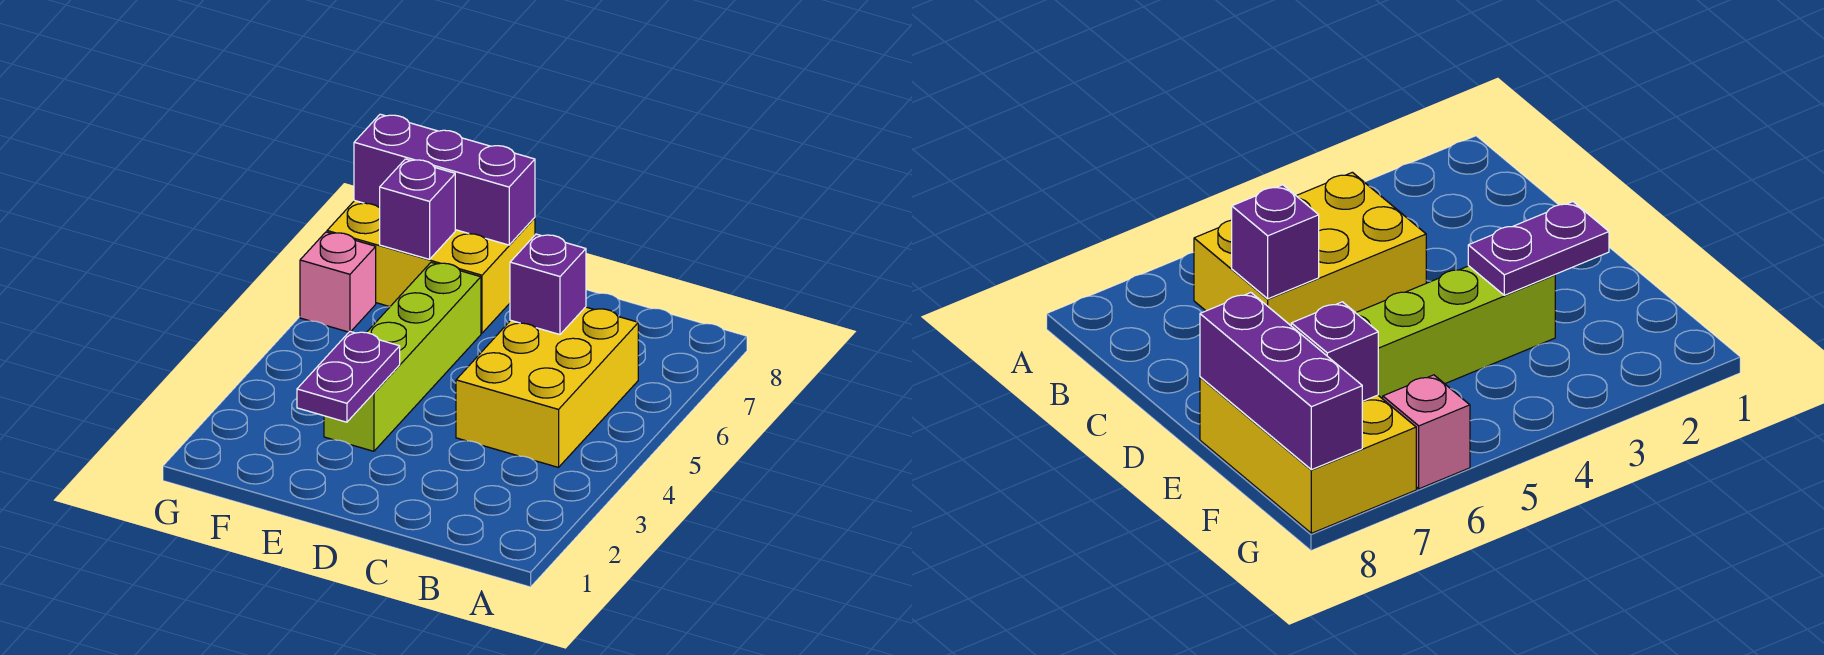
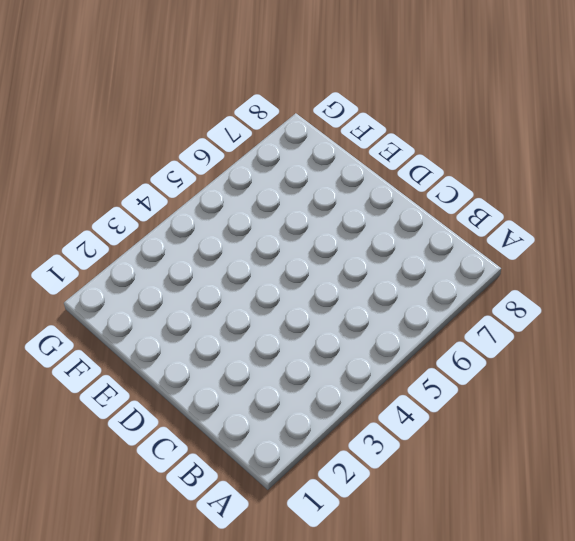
none -> yellow 2x3 brick [456,307,638,467]
none -> lime 1x4 brick [324,262,481,451]

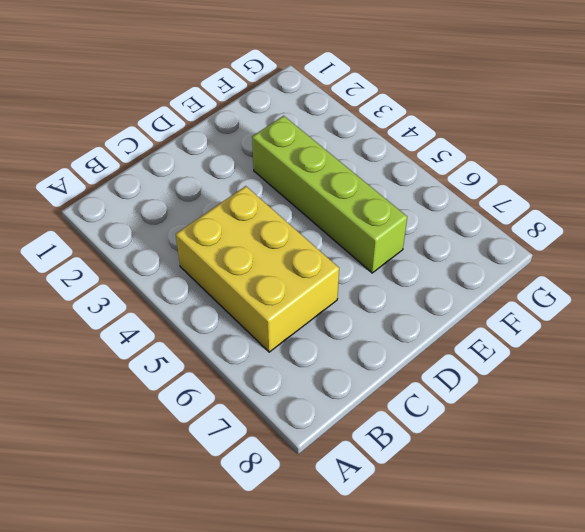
none -> yellow 2x3 brick [327,201,535,333]
none -> pink 1x1 brick [300,232,376,332]

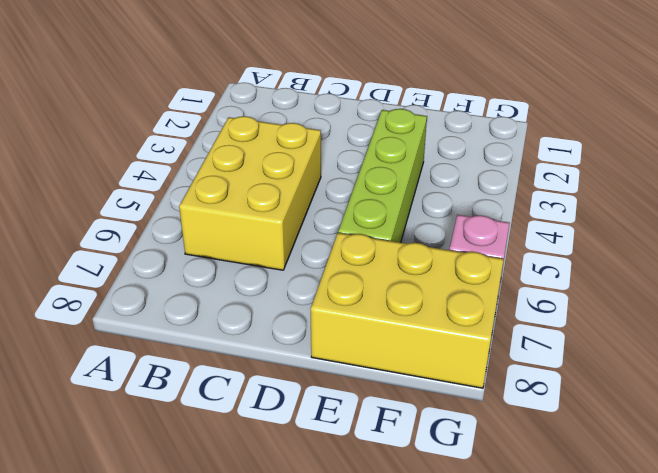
none -> purple 1x1 brick [510,234,586,334]
none -> purple 1x2 plate [297,332,400,422]

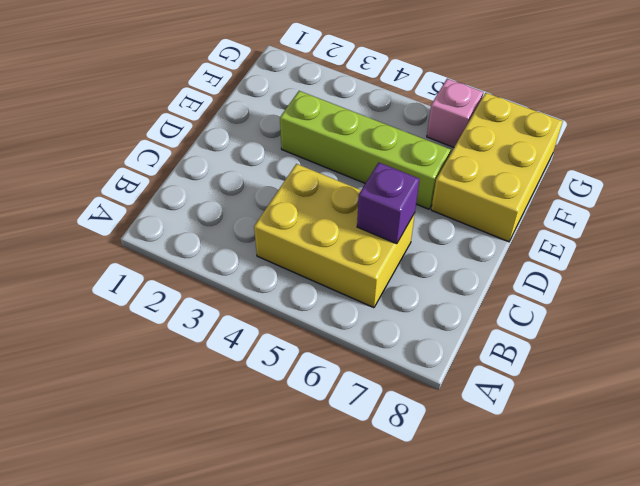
none -> purple 1x2 plate [297,332,400,422]
none -> purple 1x3 brick [354,114,535,245]

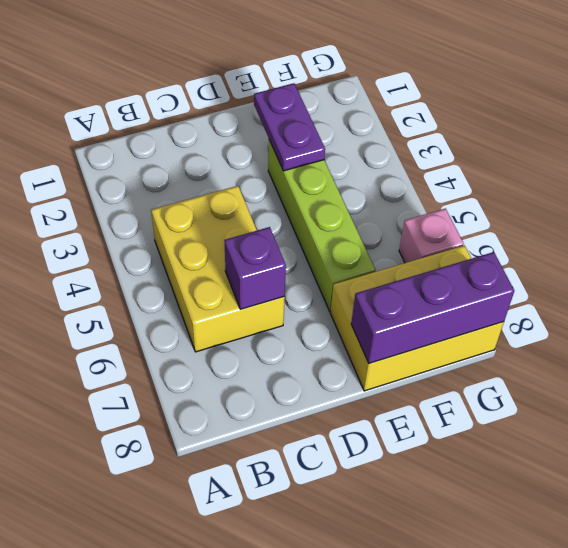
none -> purple 1x1 brick [380,159,455,259]

